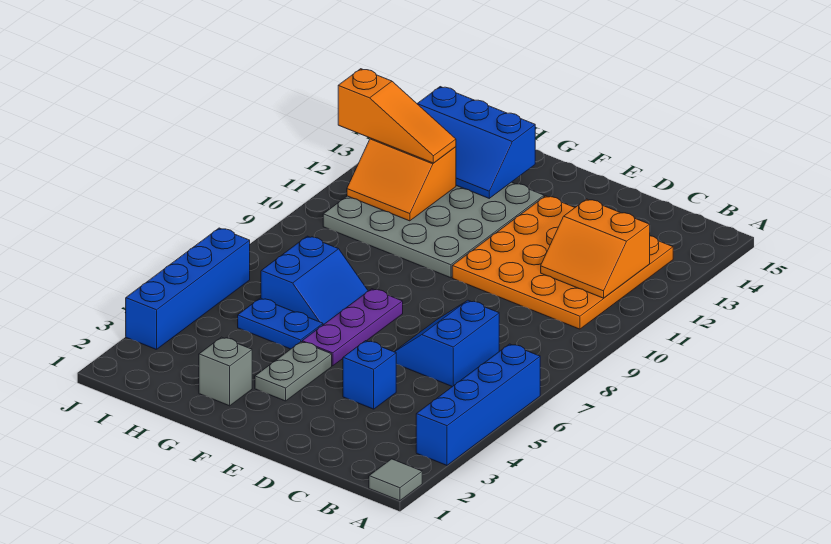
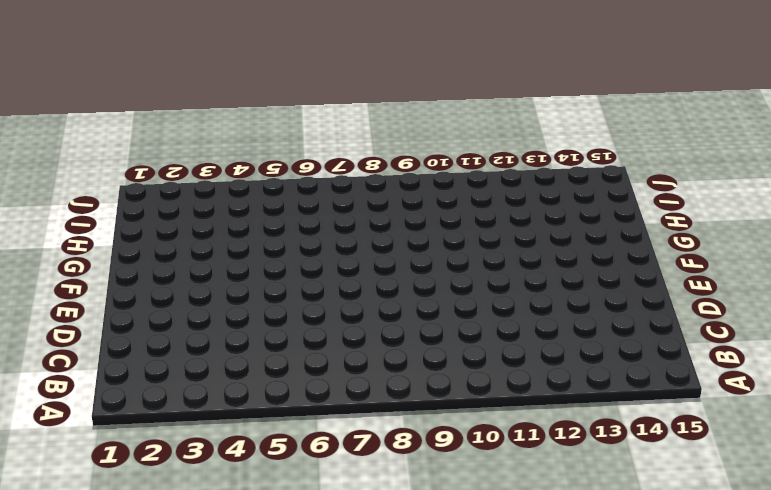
none -> grey 1x1 tile [369,459,422,501]
none -> blue 1x4 brick [416,344,540,465]
none -> orange 4x4 plate [452,196,673,329]

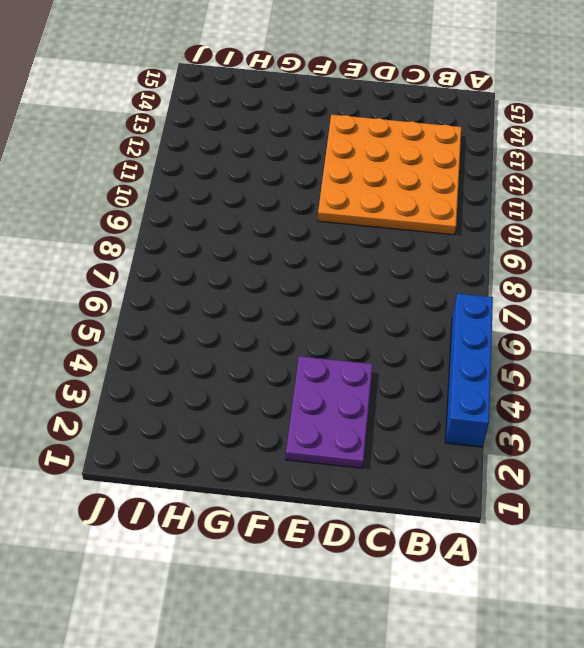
purple 2x3 plate [286,356,373,468] -> blue 1x1 brick [343,341,396,409]
none -> grey 1x1 tile [369,459,422,501]
none -> blue 2x2 slope [394,300,499,387]
none -> grey 1x2 plate [255,342,332,401]

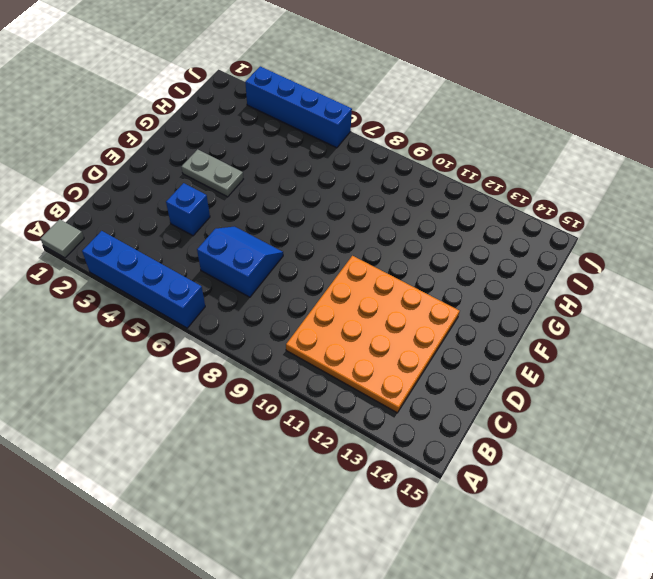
none -> purple 1x3 plate [302,289,403,366]
none -> grey 4x4 plate [323,182,544,278]
none -> grey 1x1 brick [199,337,252,406]

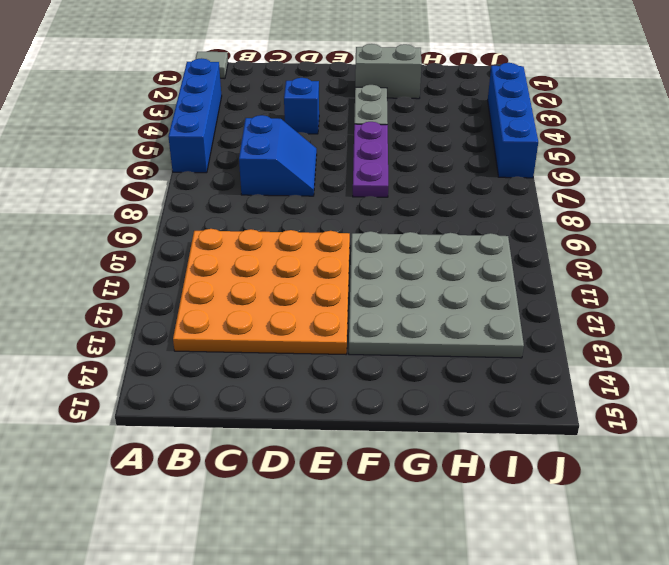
grey 1x2 brick [355,44,422,99] -> grey 1x1 brick [199,337,252,406]
none -> blue 1x2 plate [238,298,323,349]
none -> blue 2x2 slope [261,236,368,325]
none -> orange 2x2 slope [541,199,650,298]

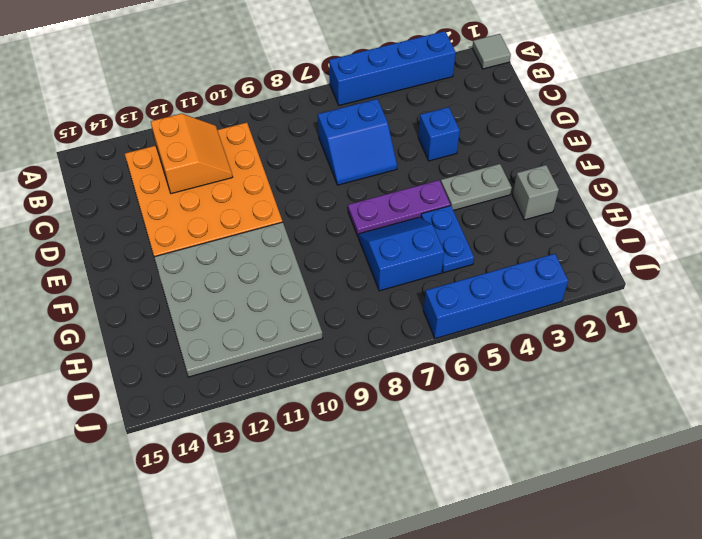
none -> blue 2x3 slope [417,87,535,198]
none -> orange 2x2 slope [347,138,456,221]
none -> orange 1x3 slope [338,69,456,163]

